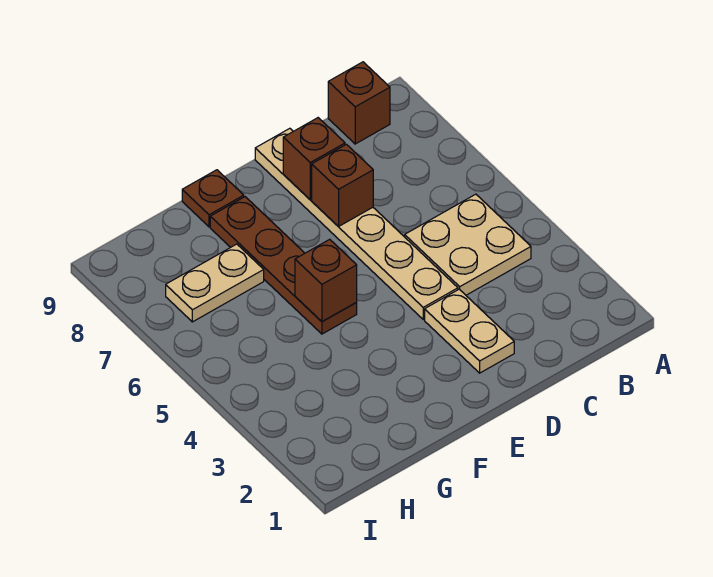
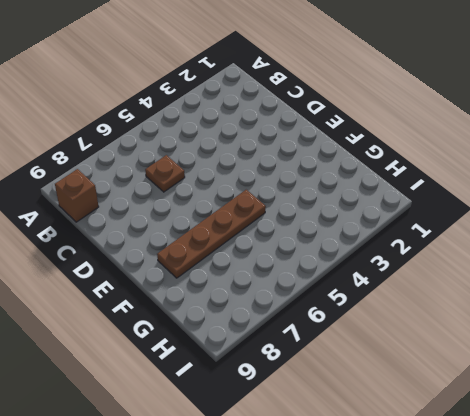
brown 1x1 plate [145,155,185,192] -> brown 1x1 plate moved to [182,170,244,227]
none -> tan 2x2 plate [405,194,531,295]
none -> tan 1x2 plate [425,289,514,373]

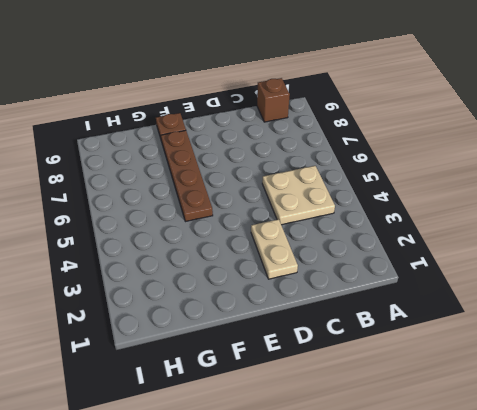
none -> tan 1x6 plate [255,128,458,319]
none -> tan 1x2 plate [166,244,264,322]

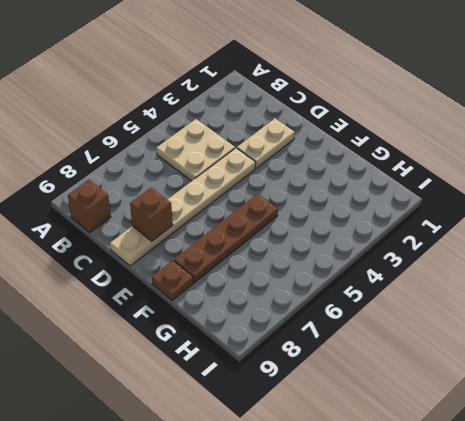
none -> tan 1x2 plate [166,244,264,322]
none -> brown 1x1 brick [312,144,373,227]

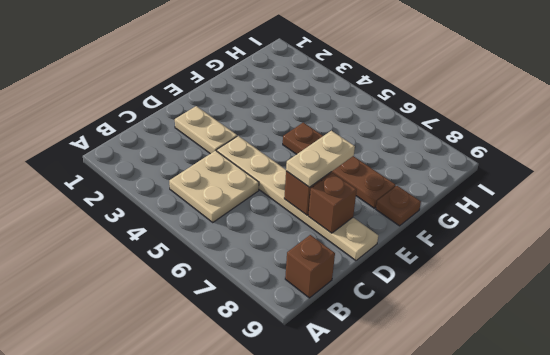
tan 1x2 plate [286,131,355,187] -> tan 1x2 plate moved to [166,244,264,322]
none -> brown 1x1 brick [295,239,357,322]

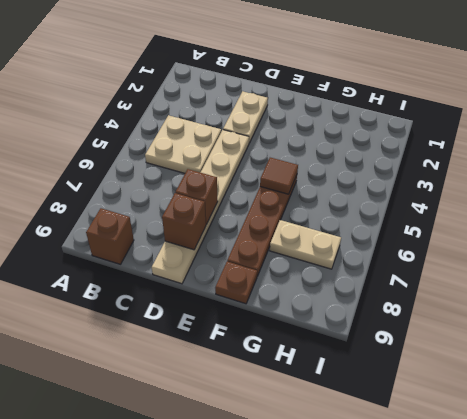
brown 1x1 tile [260,158,298,194] -> brown 1x1 brick [295,239,357,322]

